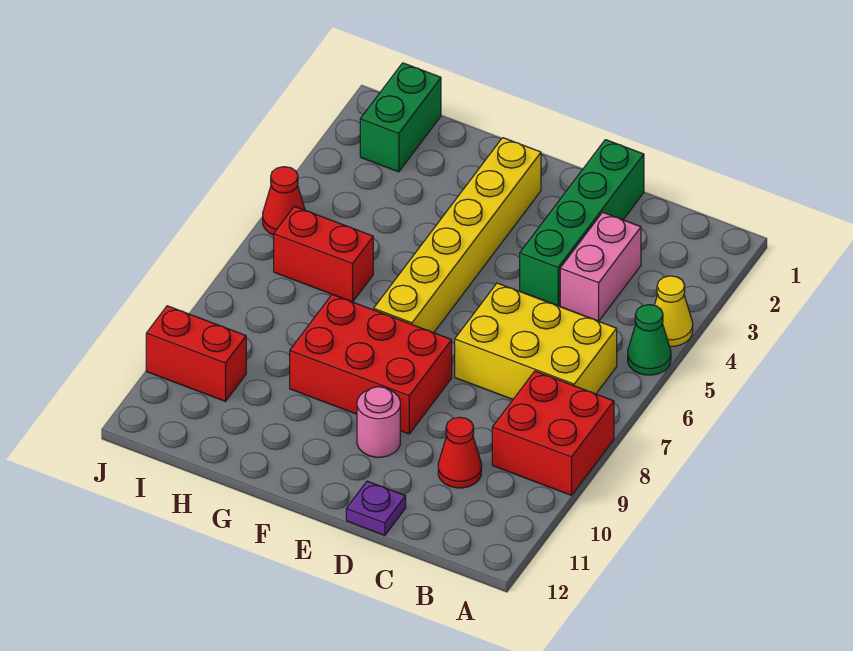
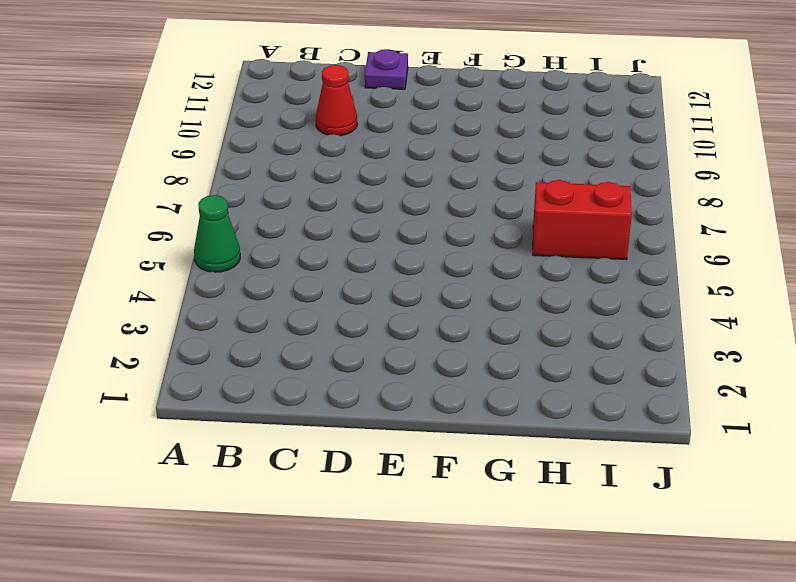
none -> yellow 1x1 cone [655,276,693,346]
none -> red 2x2 brick [492,371,614,495]
none -> yellow 2x3 brick [455,283,617,399]

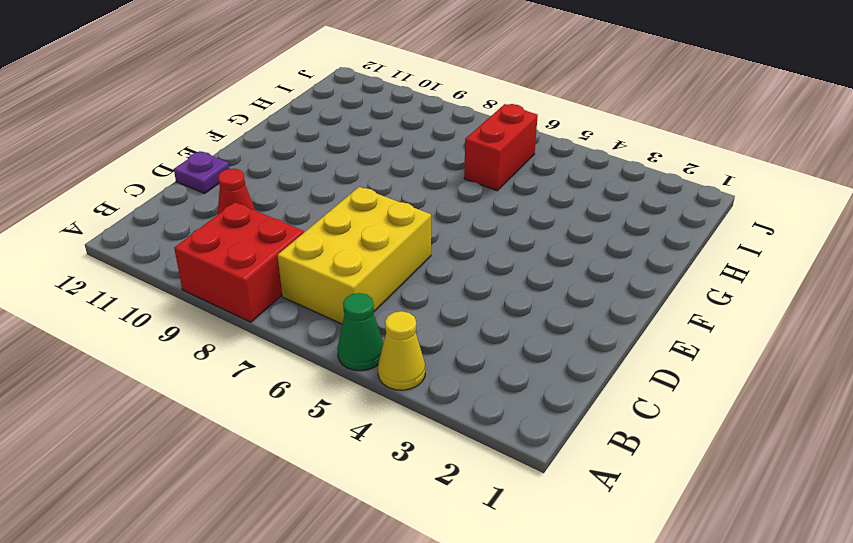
none -> pink 1x2 brick [560,212,641,321]
none -> green 1x4 brick [520,140,644,306]
none -> red 2x3 brick [290,295,452,434]

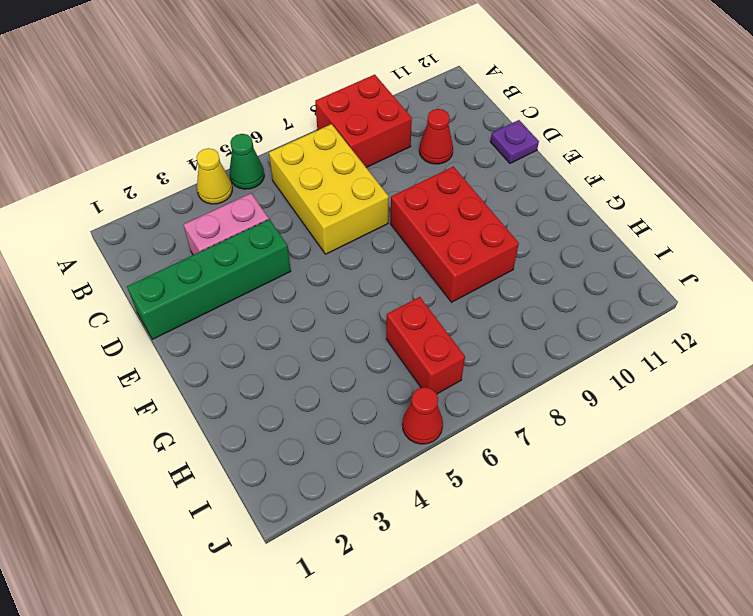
none -> pink 1x1 round brick [357,387,400,457]
none -> yellow 1x6 brick [374,138,541,333]
none -> green 1x2 brick [360,63,441,172]

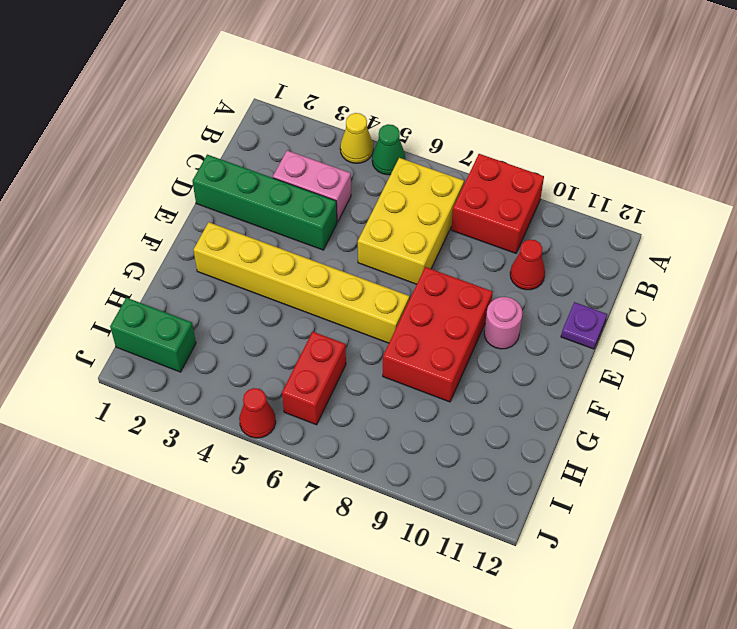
none -> red 1x2 brick [146,306,246,401]

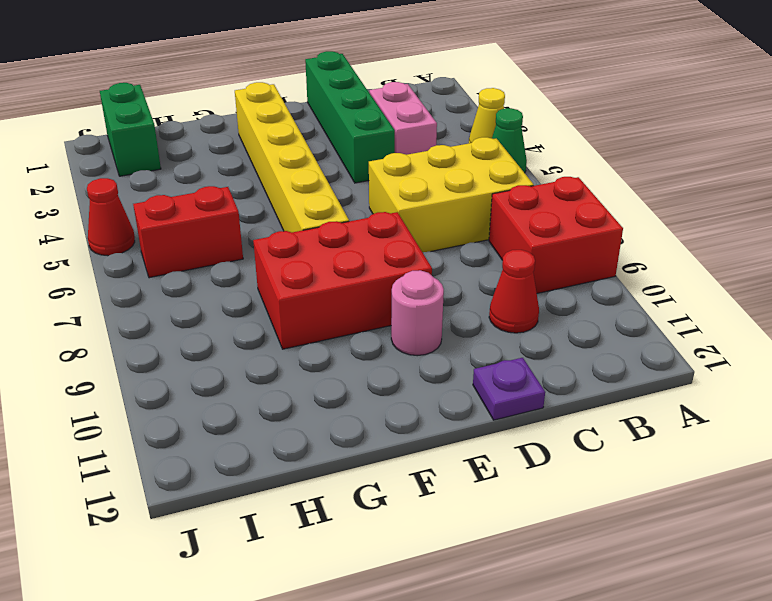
none -> red 1x2 brick [146,306,246,401]

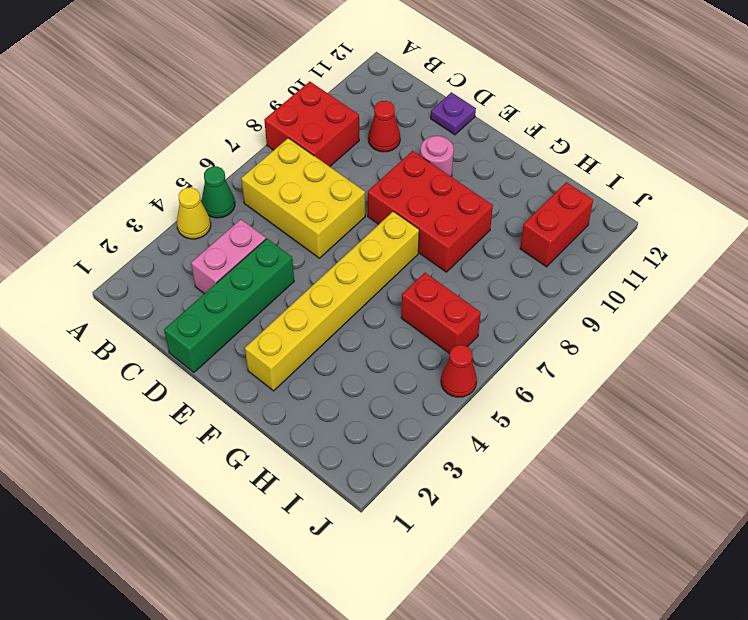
red 1x2 brick [520,182,593,267] -> red 1x2 brick turned to [146,306,246,401]
none -> green 1x2 brick [360,63,441,172]

